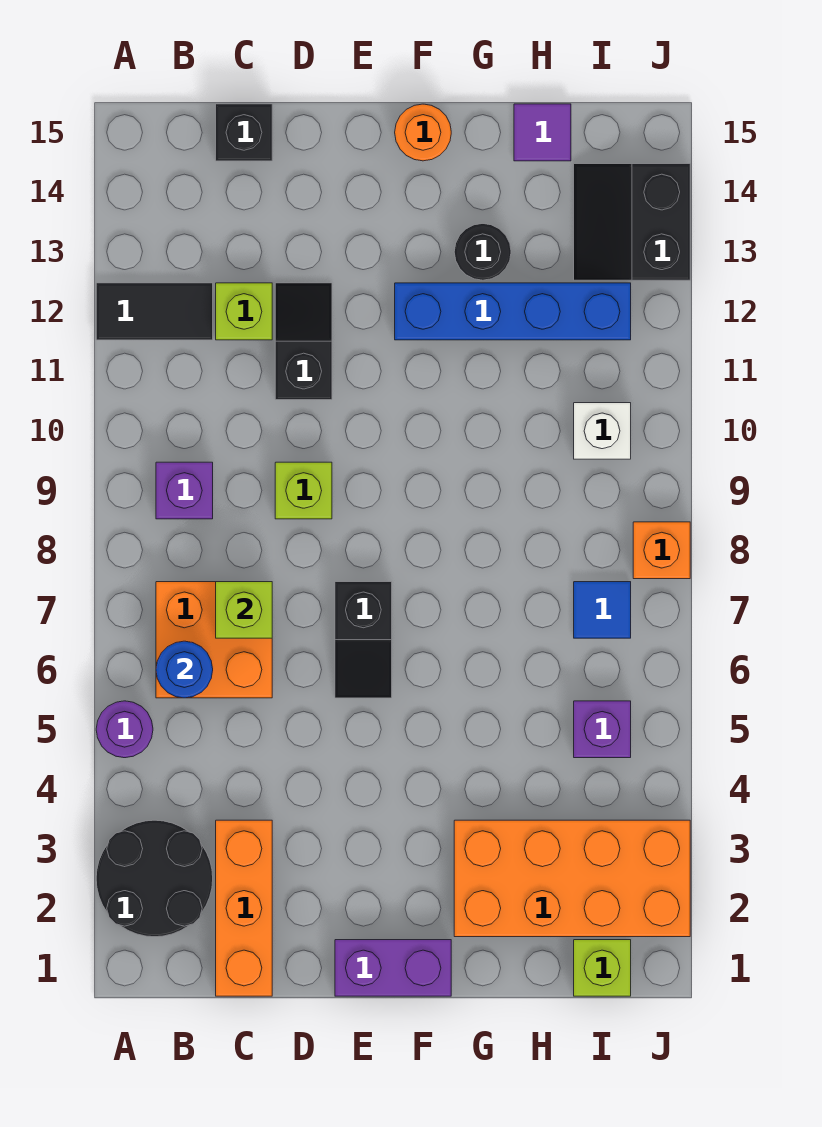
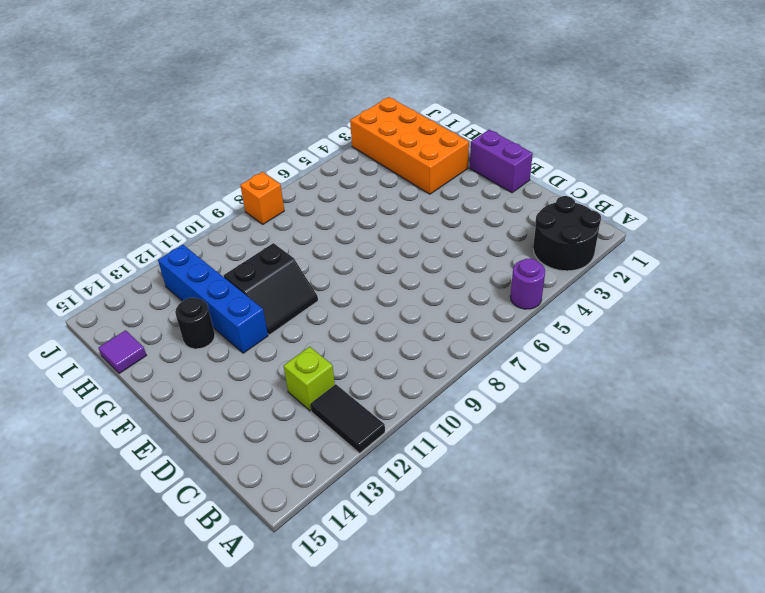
black 2x2 slope [224,243,318,335] -> black 2x2 slope moved to [574,164,690,280]
none -> orange 2x2 brick [156,582,272,698]
none -> purple 1x1 brick [156,462,213,519]
none -> orange 1x3 brick [216,820,272,996]

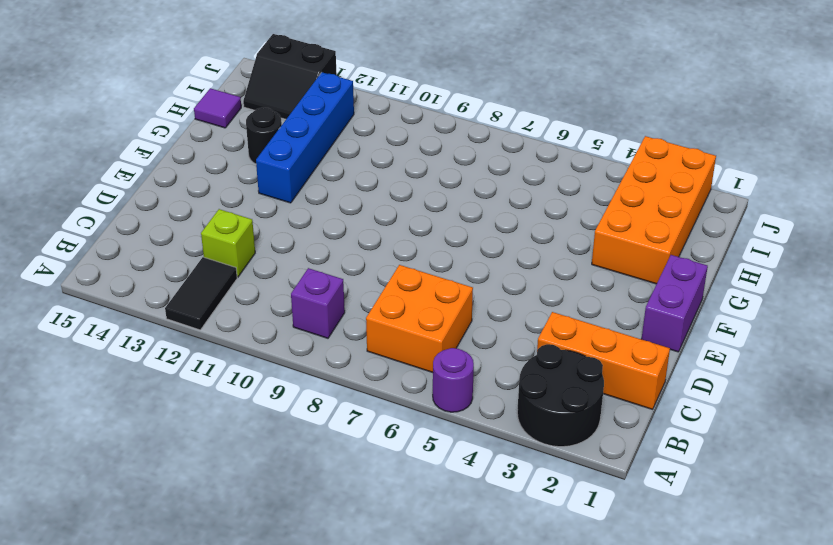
none -> black 1x1 brick [216,104,272,161]
none -> lime 1x1 brick [275,462,332,519]
none -> black 1x2 slope [275,283,332,400]

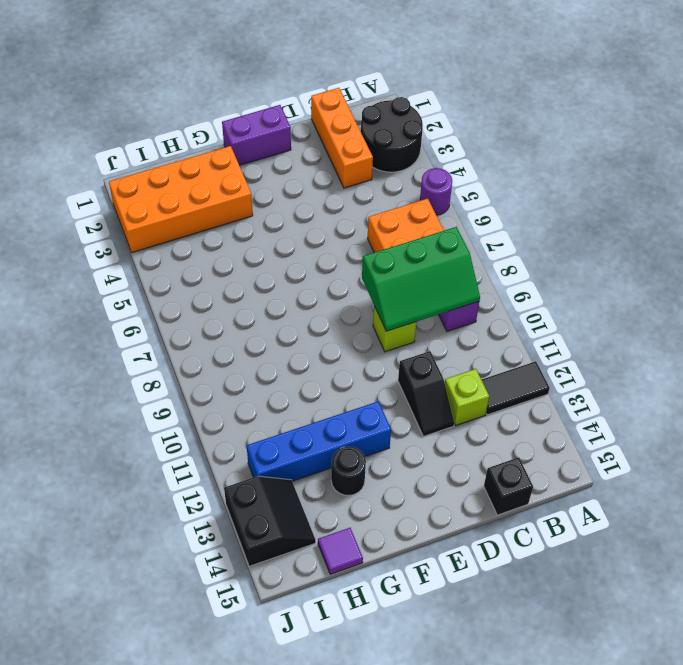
green 2x3 slope [362,227,480,331] -> none
none -> black 1x2 slope [335,582,392,698]
none -> orange 1x1 round brick [395,104,451,161]
none -> lime 1x1 brick [574,940,631,996]

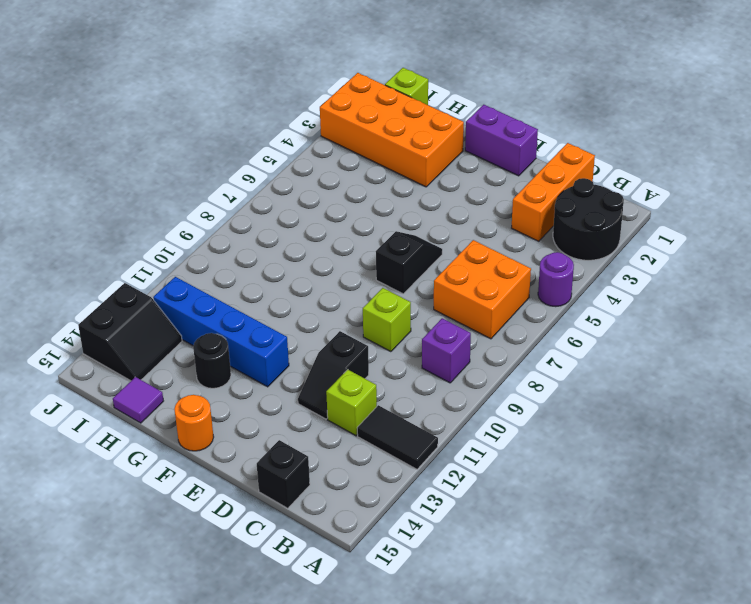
none -> purple 1x1 brick [574,701,631,758]
none -> blue 1x1 tile [574,582,631,638]
none -> white 1x1 brick [574,403,631,459]

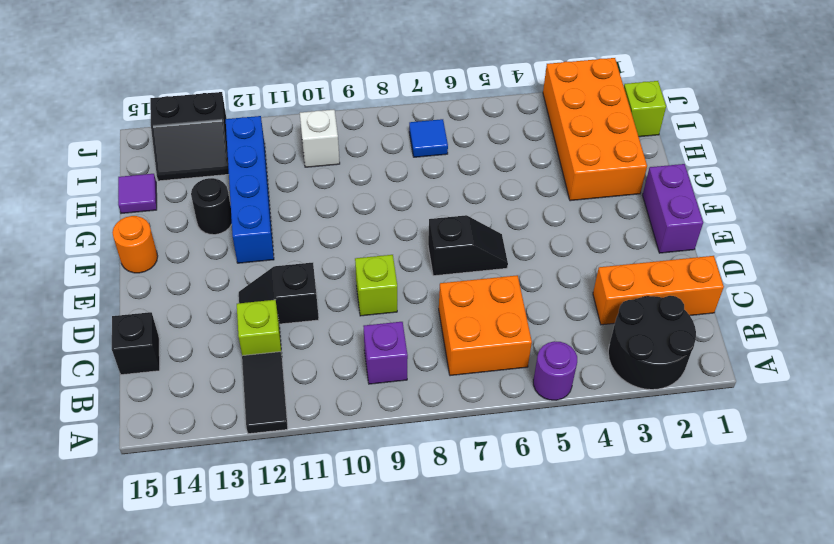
none -> purple 1x1 brick [574,701,631,758]
none -> orange 1x1 brick [633,522,690,579]
none -> blue 1x1 round brick [156,641,213,698]

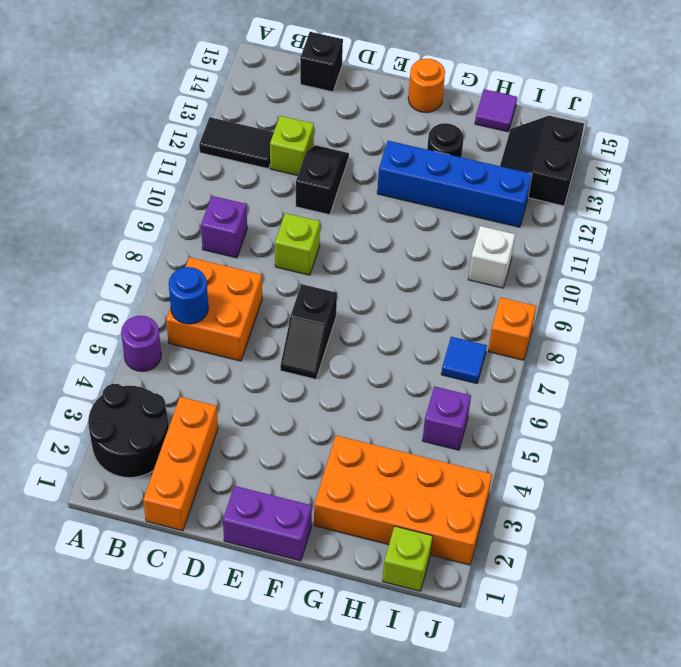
none -> lime 1x1 brick [216,582,272,638]

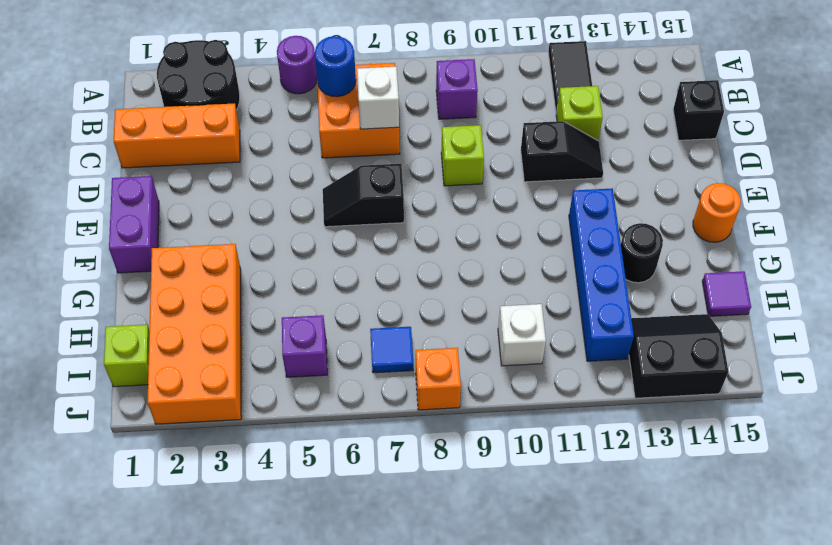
white 1x1 brick [357,67,399,129] -> lime 1x1 brick [216,582,272,638]

